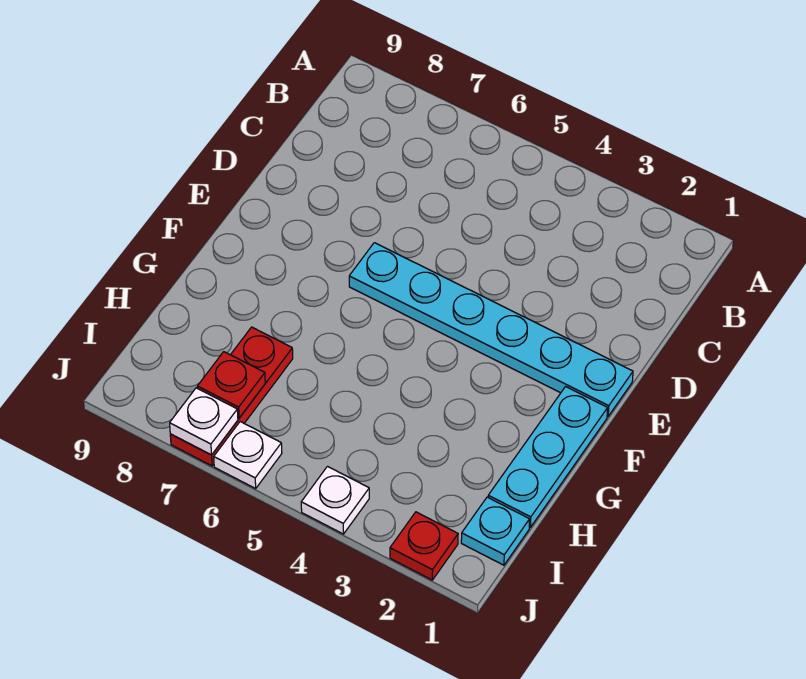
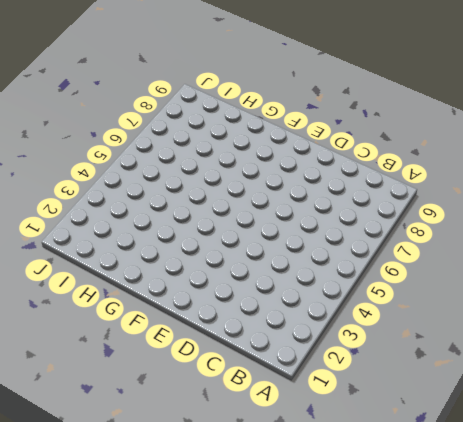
none -> cyan 1x6 plate [349,243,633,416]
none -> cyan 1x3 plate [488,387,608,527]

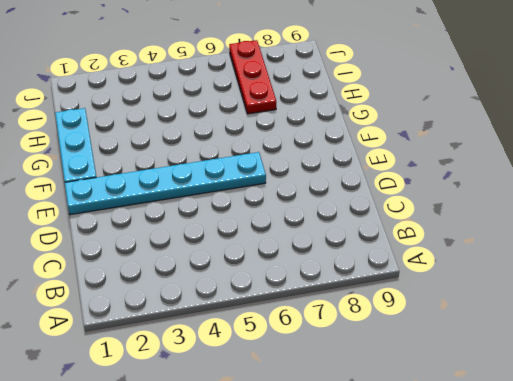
none -> cyan 1x1 plate [461,497,530,565]
none -> red 1x1 plate [390,512,458,580]

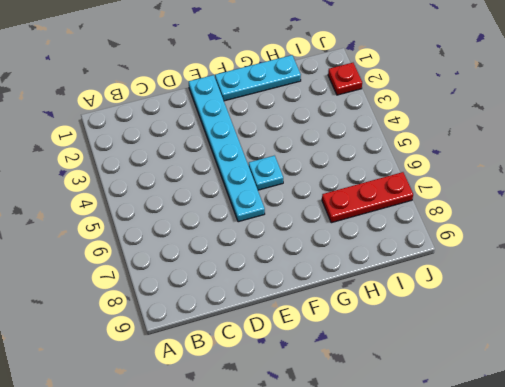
cyan 1x1 plate [249,156,283,190] -> cyan 1x1 plate moved to [461,497,530,565]
none -> white 1x1 plate [301,467,369,534]
none -> white 1x1 plate [214,422,282,488]

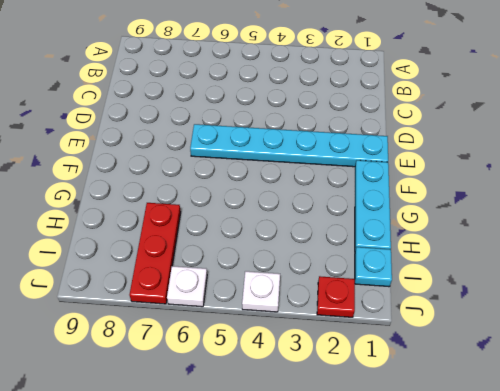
none -> red 1x1 plate [197,352,265,418]
none -> white 1x1 plate [170,388,238,455]

